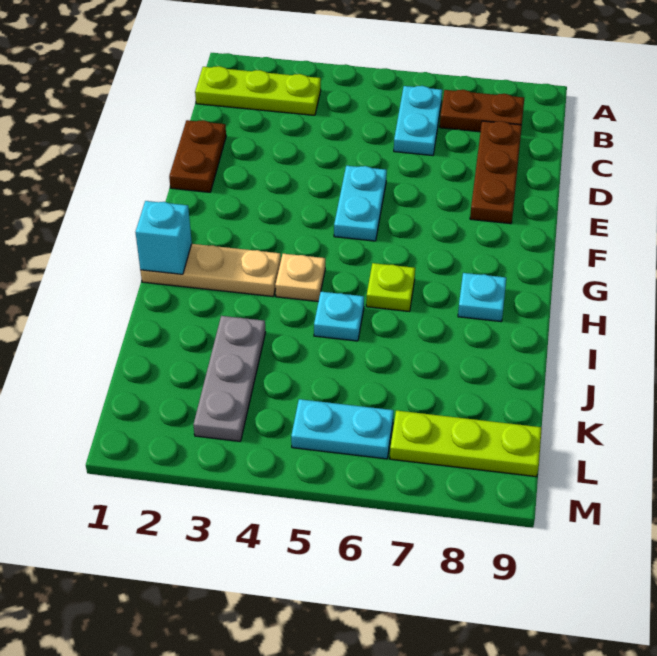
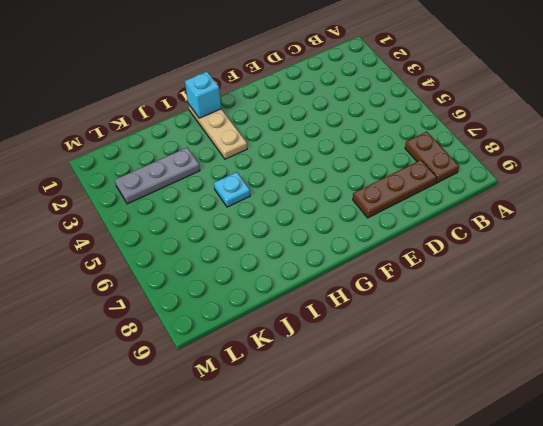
none -> lime 1x3 plate [195,66,321,115]
none -> cyan 1x2 plate [394,86,442,156]
none -> brown 1x2 plate [169,120,226,192]

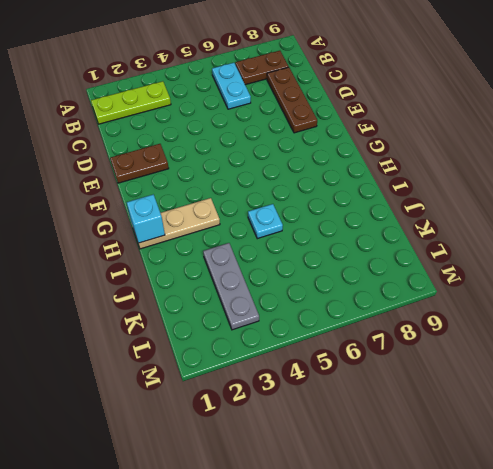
brown 1x2 plate [110,144,169,183] -> brown 1x2 plate turned to [169,120,226,192]
none -> cyan 1x2 plate [334,166,387,241]
none -> tan 1x1 plate [275,254,325,301]
none -> lime 1x1 plate [366,263,415,311]

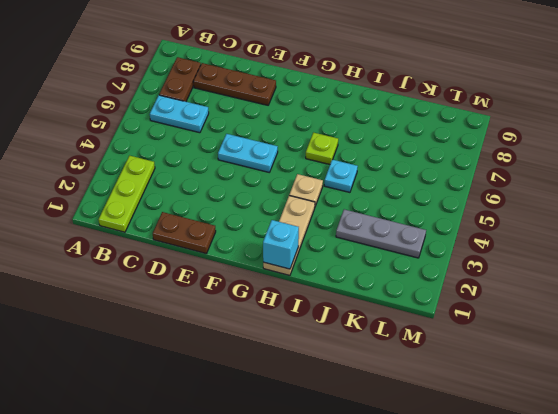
none -> cyan 1x1 plate [458,273,506,321]
none -> cyan 1x2 plate [291,399,394,459]
none -> lime 1x3 plate [390,410,542,477]

